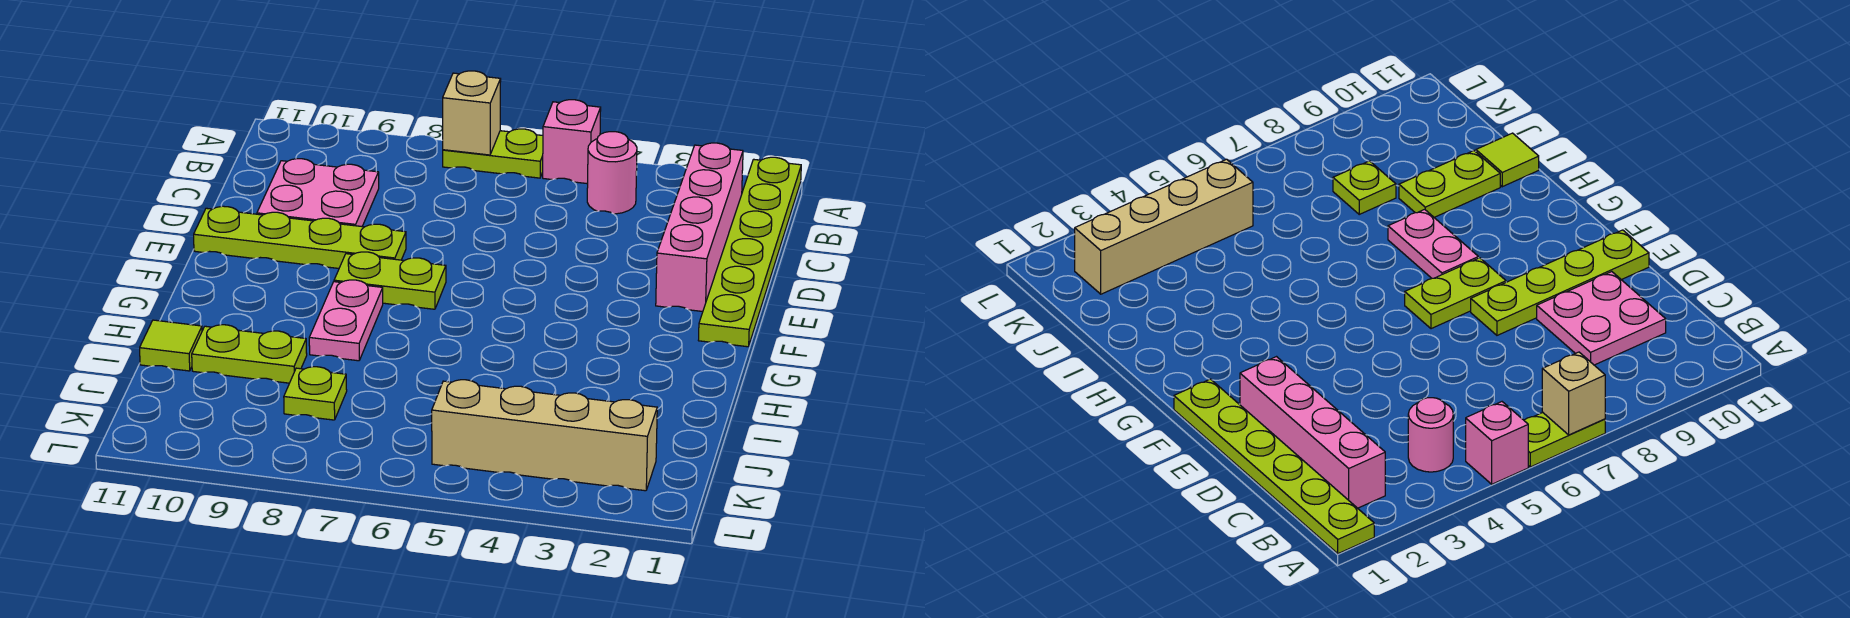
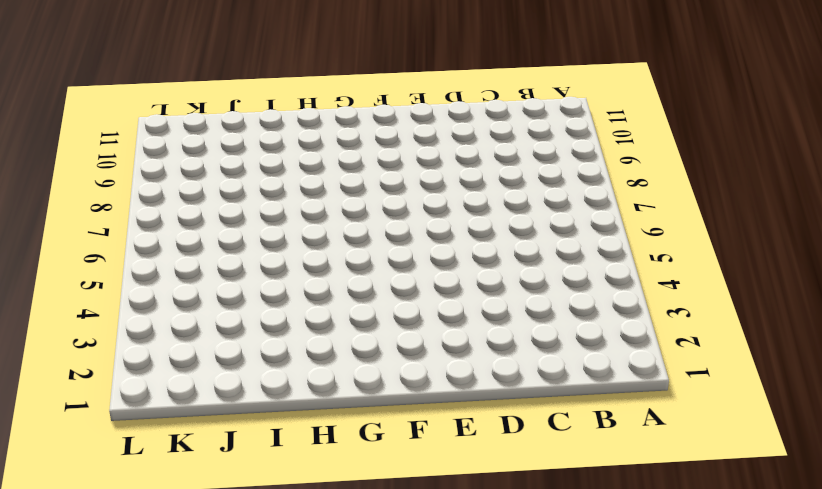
none -> lime 1x6 plate [698,157,801,347]
none -> pink 1x1 brick [543,100,601,184]
none -> lime 1x2 plate [443,129,543,178]

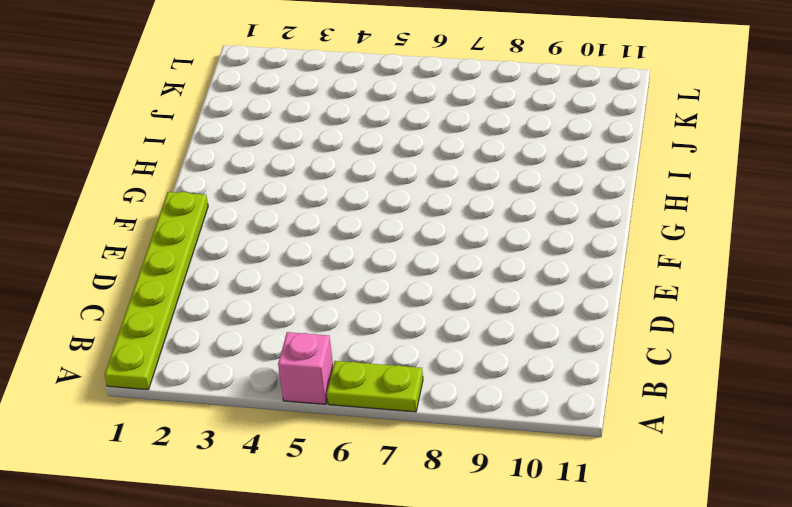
none -> pink 1x4 brick [656,143,743,311]
none -> pink 1x1 round brick [587,132,637,214]
none -> pink 2x2 plate [257,159,379,226]

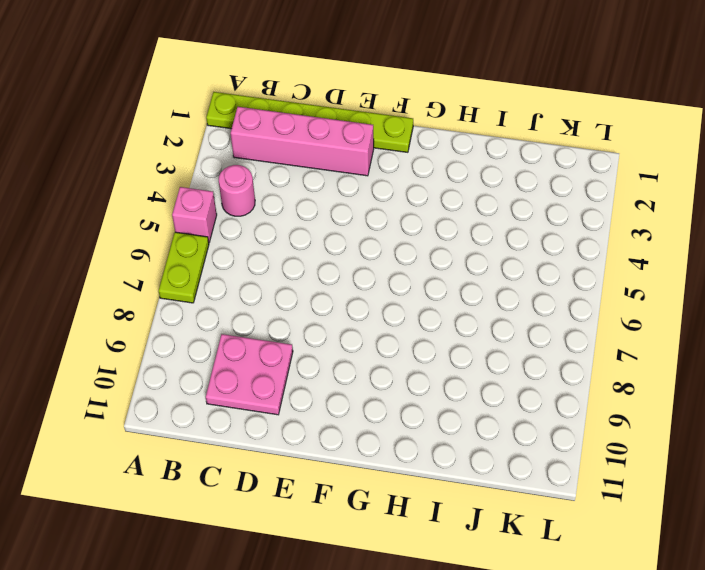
none -> lime 1x4 plate [194,206,406,268]
none -> lime 1x2 plate [334,252,446,309]
none -> pink 1x2 plate [309,280,383,361]

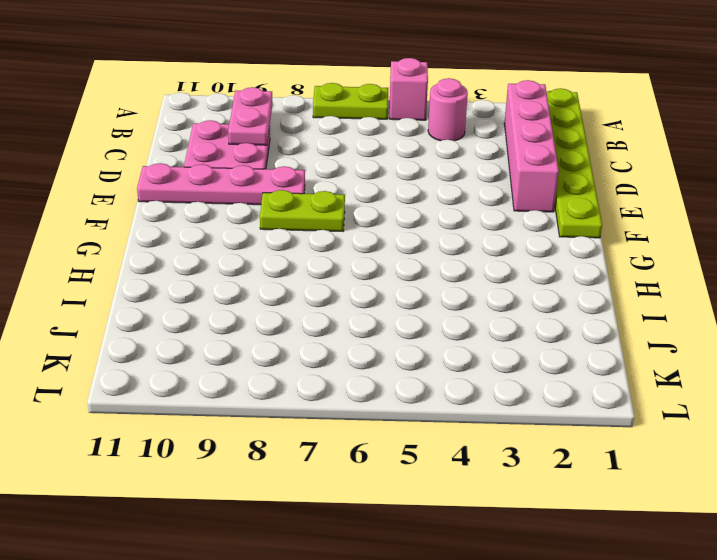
pink 1x2 plate [228,87,272,145] -> pink 1x2 plate moved to [309,280,383,361]
pink 1x4 plate [137,163,305,205] -> lime 1x4 plate [194,206,406,268]
none -> lime 1x2 plate [192,325,307,383]
none -> lime 1x1 tile [140,320,202,371]
none -> lime 1x1 plate [284,367,347,420]

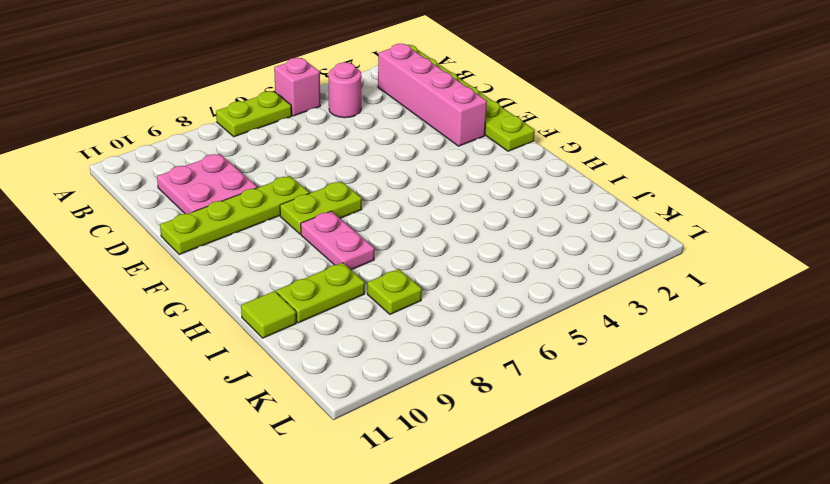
none -> tan 1x4 brick [432,380,657,491]
none -> tan 1x1 brick [443,71,501,155]

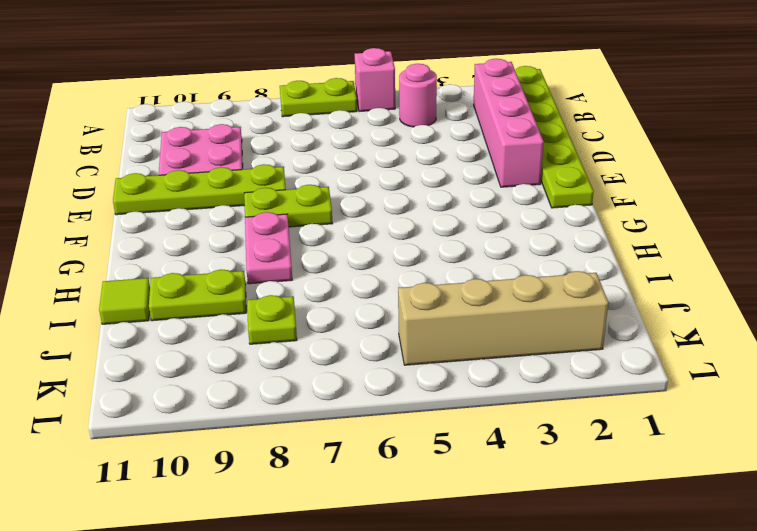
none -> tan 1x1 brick [443,71,501,155]

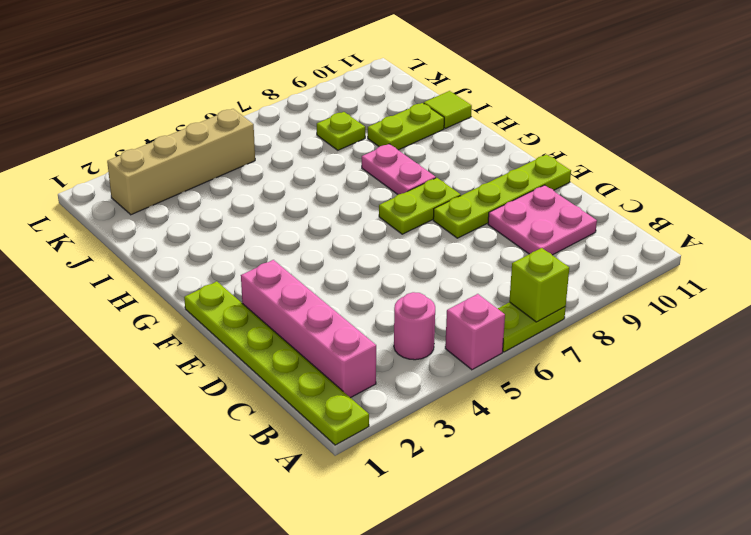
lime 1x1 brick [509,248,569,322] -> tan 1x1 brick [443,71,501,155]

